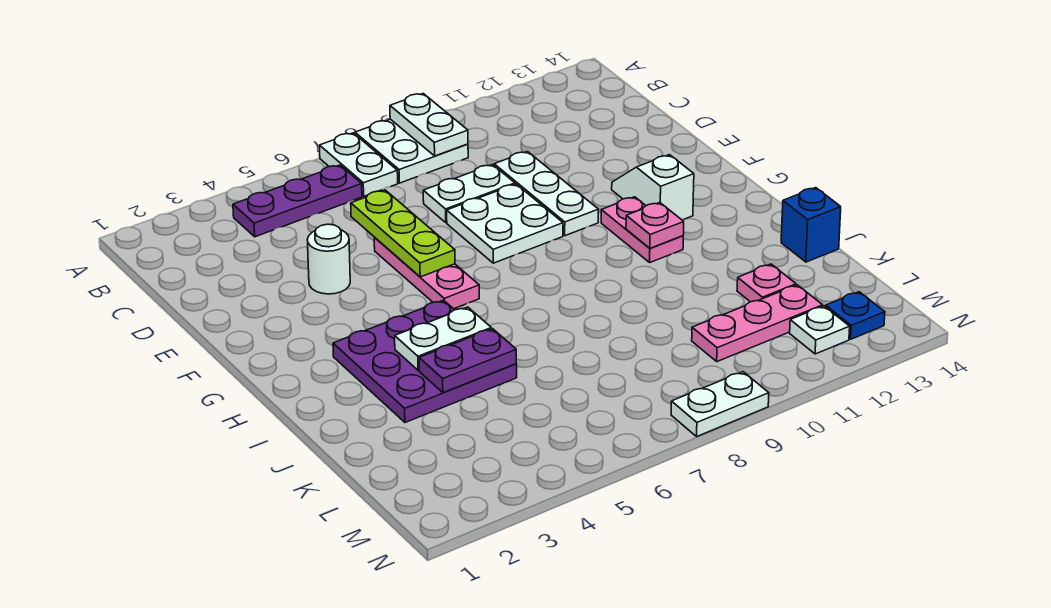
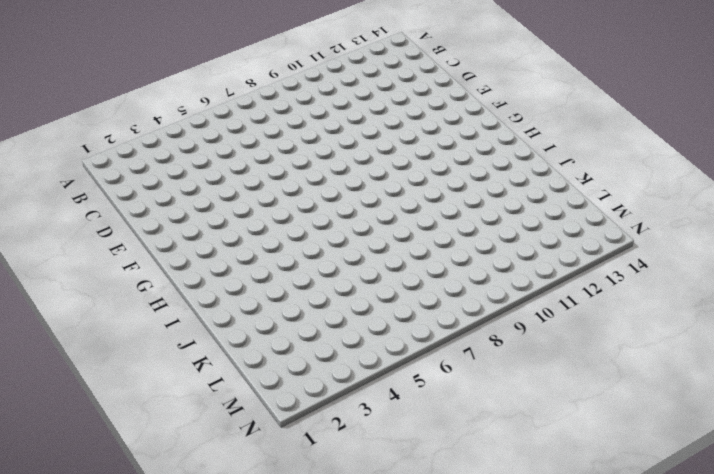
none -> white 1x2 plate [319,133,398,196]
none -> white 2x2 plate [355,119,468,183]
none -> purple 1x3 plate [233,165,362,237]

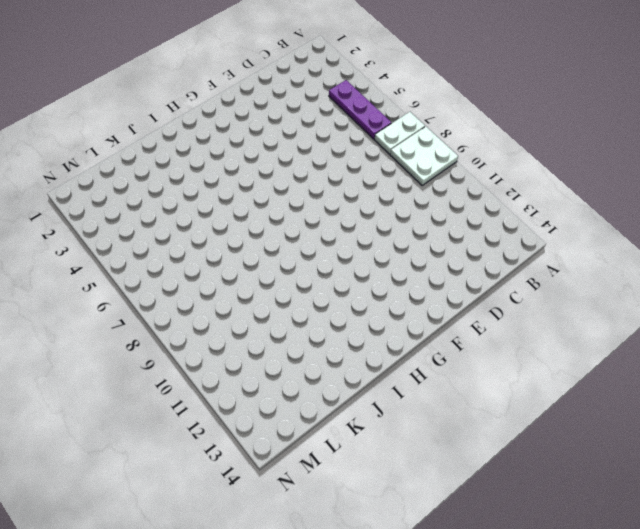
none -> white 1x2 plate [423,165,515,223]
none -> white 1x3 plate [494,152,599,236]
none -> white 1x1 round brick [307,224,350,294]

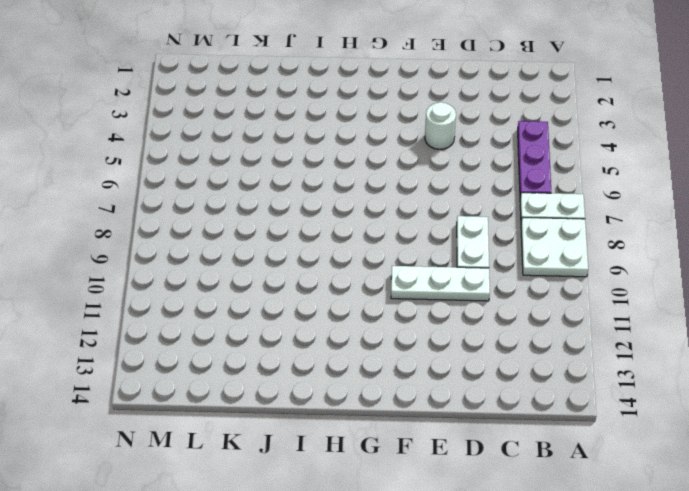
none -> pink 1x3 plate [374,238,479,309]
none -> white 2x2 plate [447,184,563,263]
none -> white 1x2 slope [612,155,694,220]

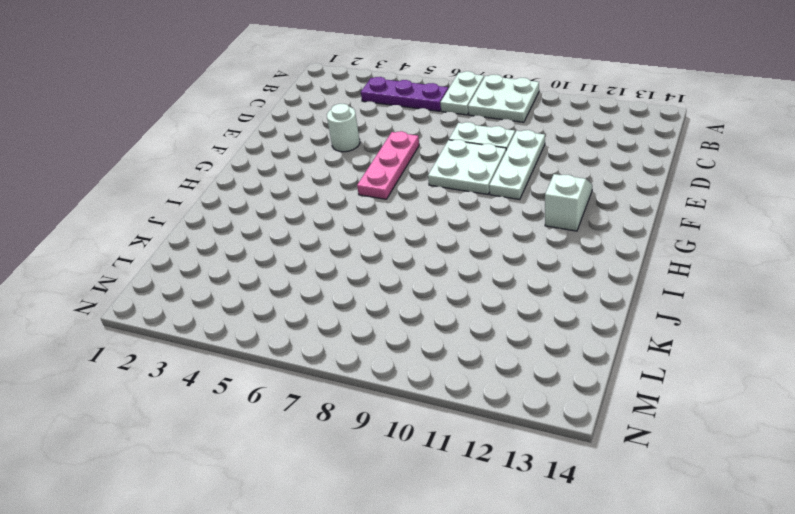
none -> pink 1x2 plate [601,197,683,262]
none -> purple 3x3 plate [333,300,517,422]
none -> blue 1x1 brick [781,188,841,262]

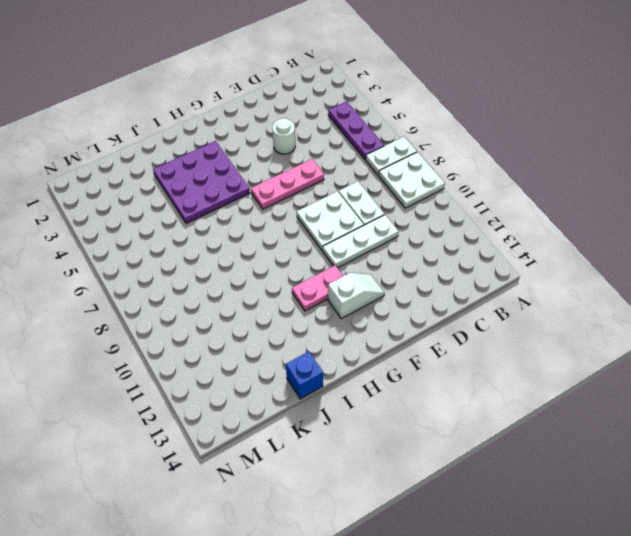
none -> pink 1x1 plate [737,264,796,302]
none -> pink 1x3 plate [692,285,823,362]
none -> white 1x1 plate [790,306,850,354]

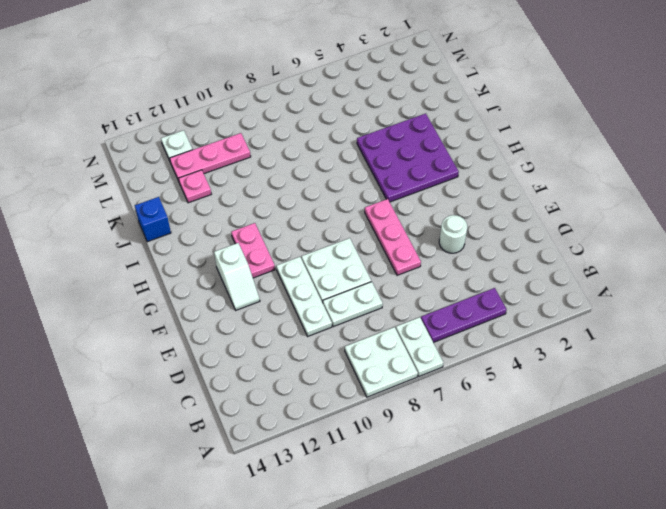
none -> blue 1x1 plate [826,292,885,339]
none -> white 1x2 plate [671,372,769,436]
none -> white 1x2 plate [390,94,468,156]

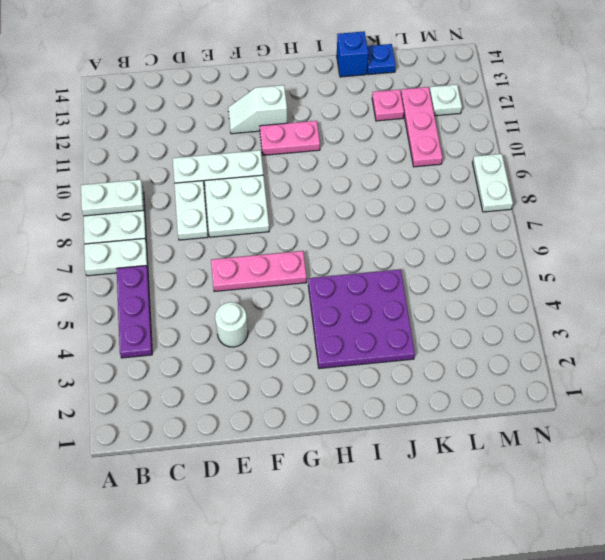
blue 1x1 plate [367,44,396,75] -> blue 1x1 plate moved to [826,292,885,339]
none -> lime 1x3 plate [351,190,455,277]
none -> pink 1x1 plate [626,203,684,248]
none -> white 1x2 plate [395,307,491,370]

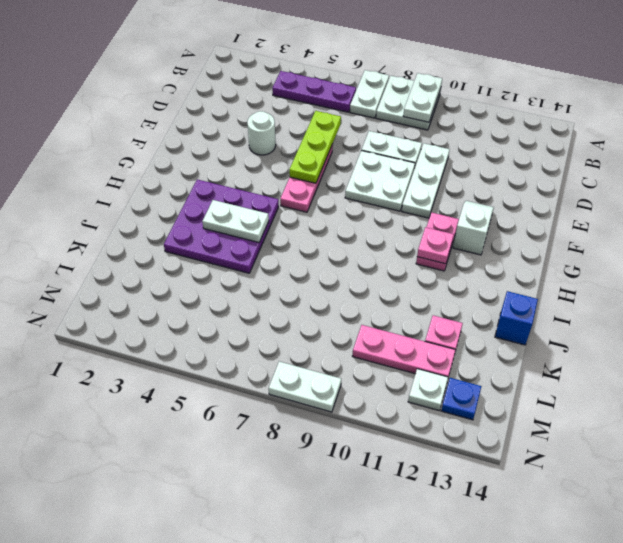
none -> purple 1x2 plate [419,329,516,393]

